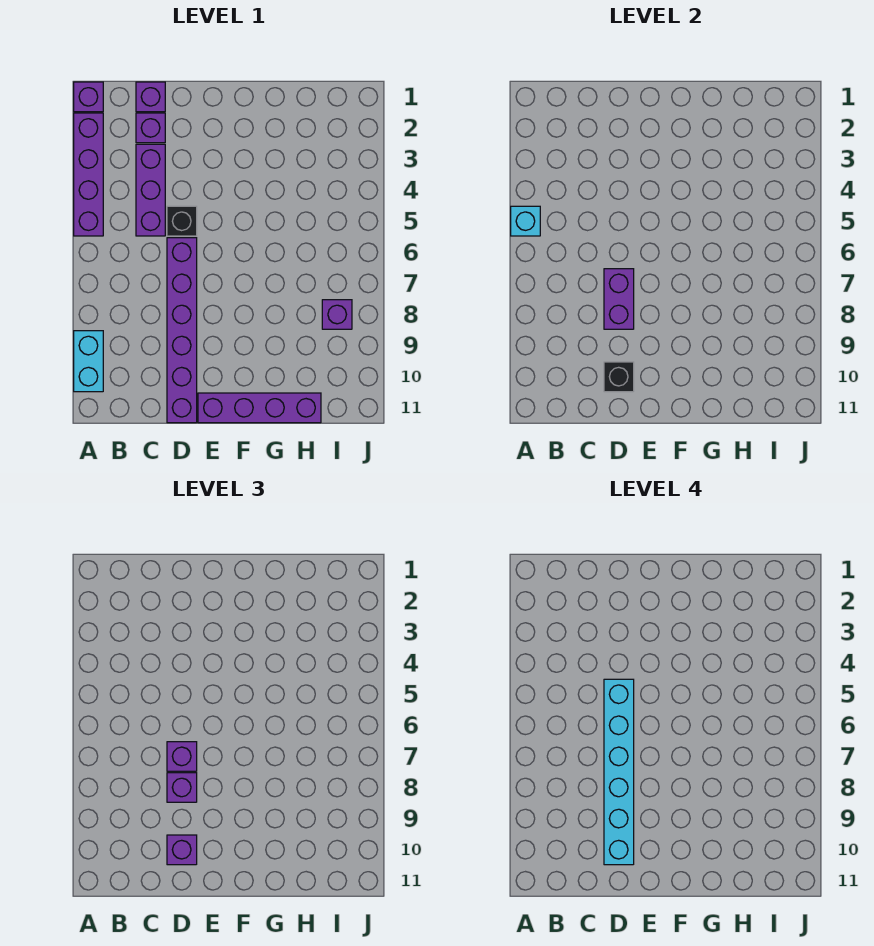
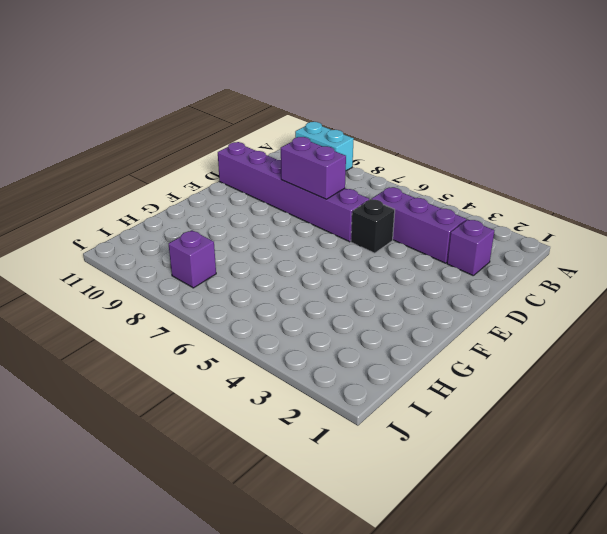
none -> purple 1x1 brick [74,82,103,112]
none -> purple 1x4 brick [74,113,103,236]
none -> purple 1x1 brick [136,82,165,112]

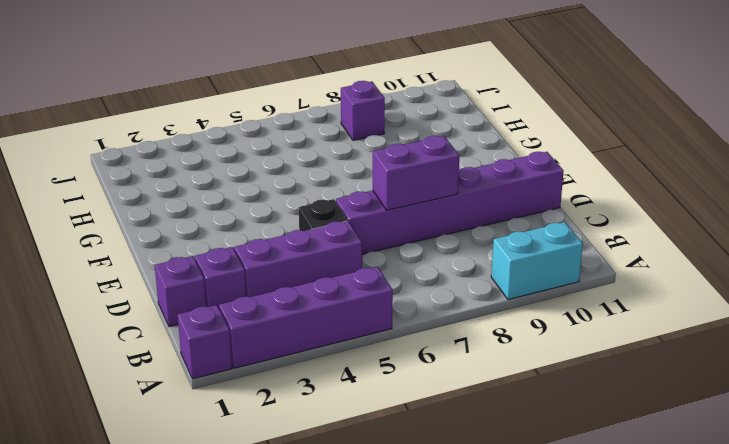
none -> purple 1x4 brick [198,393,321,423]
none -> cyan 1x1 brick [511,206,540,236]
none -> black 1x1 brick [604,362,634,392]

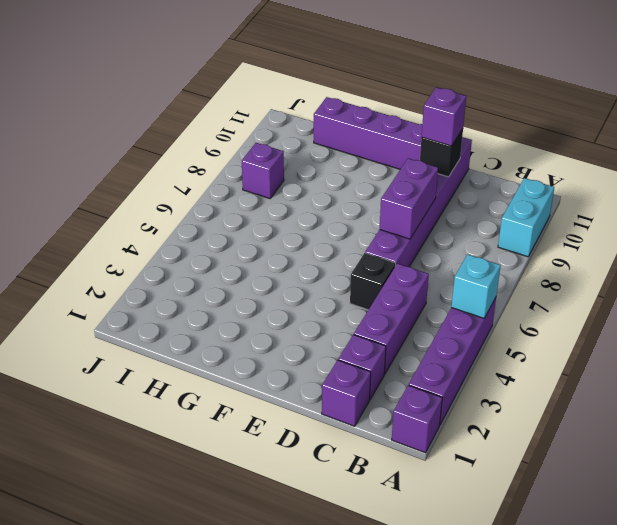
none -> purple 1x1 brick [167,742,197,771]
none -> purple 1x1 brick [167,773,197,802]
none -> cyan 1x6 brick [604,679,634,865]

